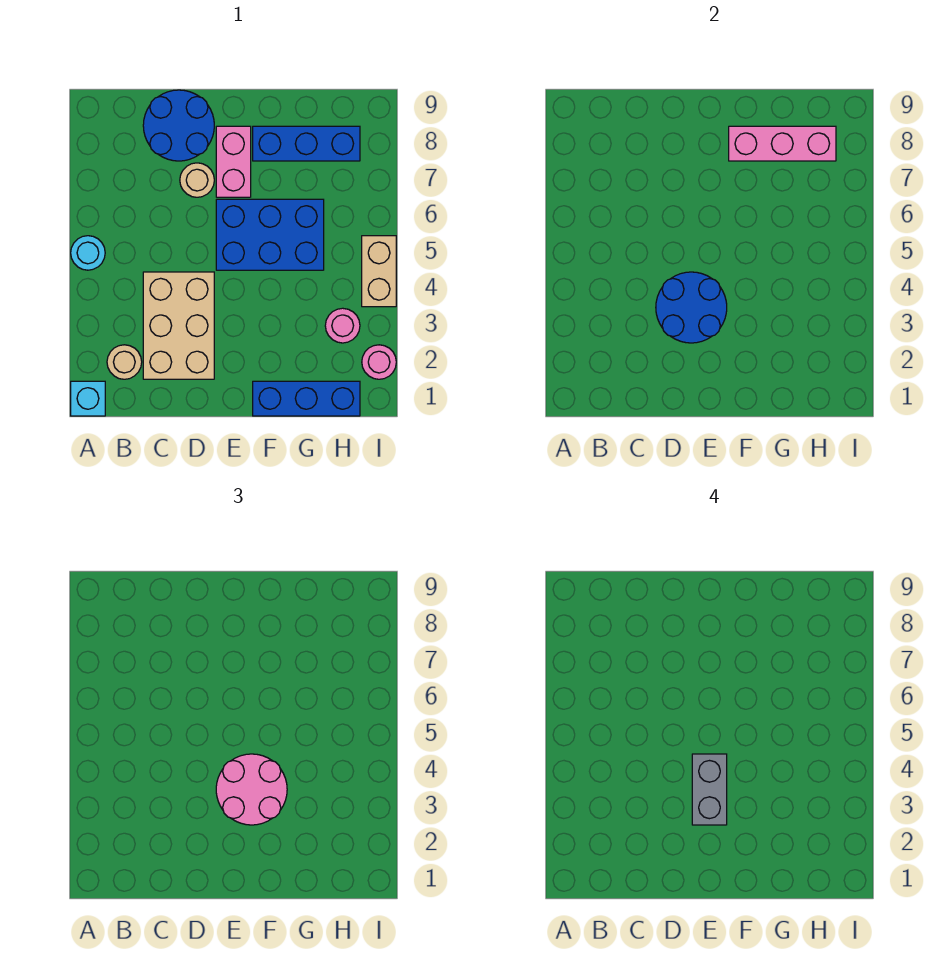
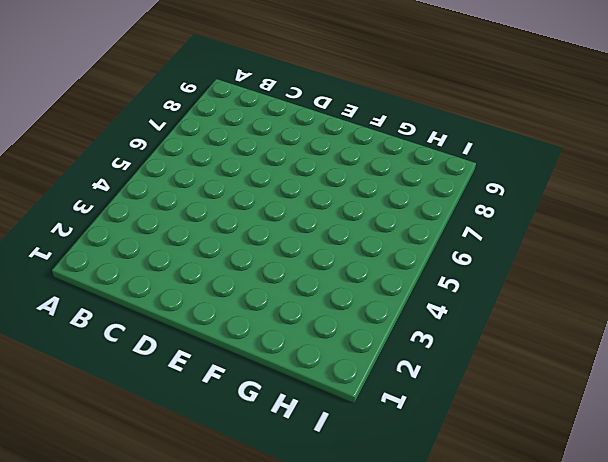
none -> cyan 1x1 brick [71,381,105,416]
none -> cyan 1x1 round brick [71,236,105,270]
none -> tan 1x1 round brick [107,345,142,379]

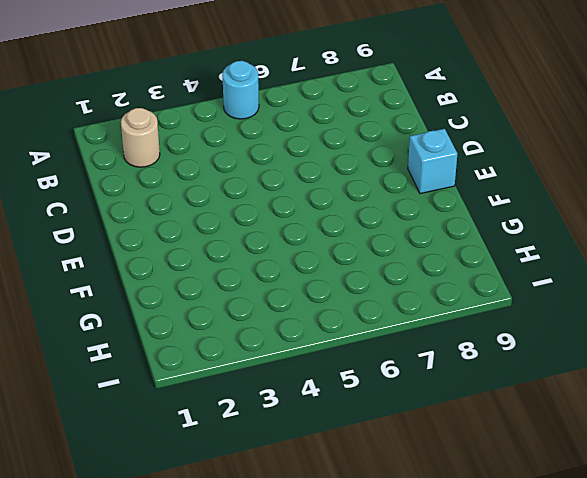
cyan 1x1 brick [408,129,457,194] -> cyan 1x1 brick moved to [71,381,105,416]
none -> tan 2x3 brick [143,272,214,379]
none -> blue 2x2 round brick [143,90,214,161]
none -> tan 1x1 round brick [180,163,214,197]

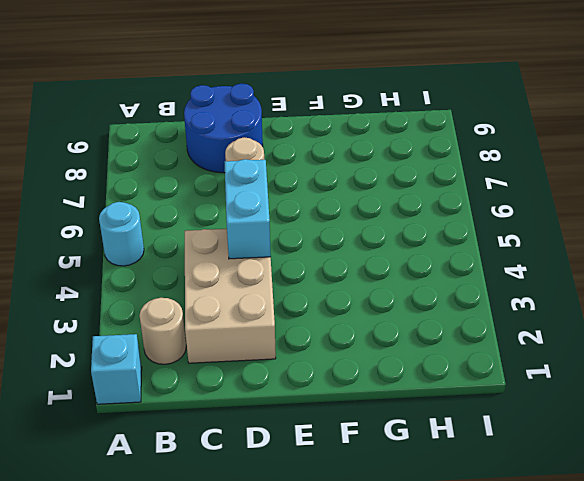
cyan 1x2 brick [225,159,271,259] -> blue 2x2 round brick [656,272,727,343]
none -> blue 2x3 brick [216,199,324,270]
none -> pink 1x2 brick [216,126,251,197]
none -> blue 1x3 brick [253,381,360,416]

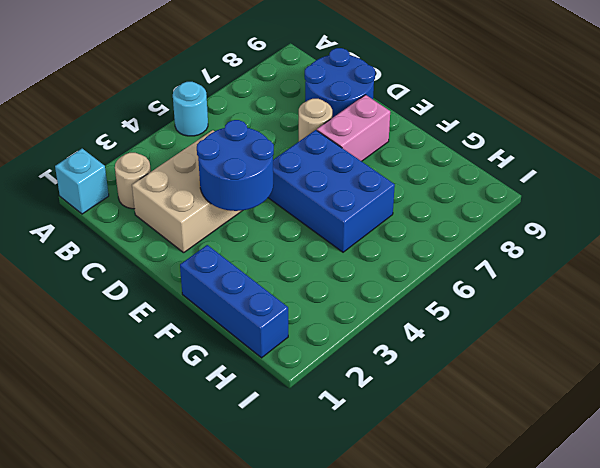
none -> blue 1x3 brick [253,126,360,161]
none -> pink 1x1 round brick [325,308,360,343]
none -> pink 1x1 round brick [362,345,396,379]

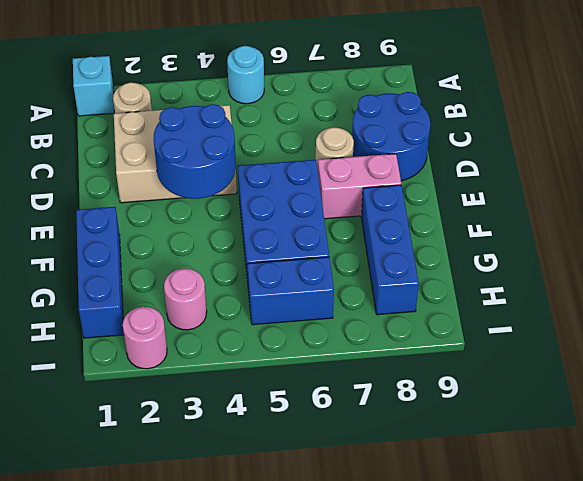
blue 1x2 brick [247,257,334,325] -> none
none -> tan 1x2 brick [362,236,396,307]
none -> pink 1x3 brick [729,126,836,161]
none -> pink 2x2 round brick [216,754,287,825]

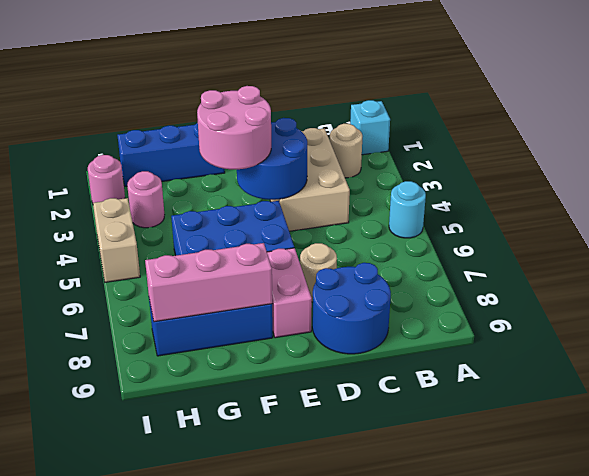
none -> grey 1x2 brick [692,754,727,825]

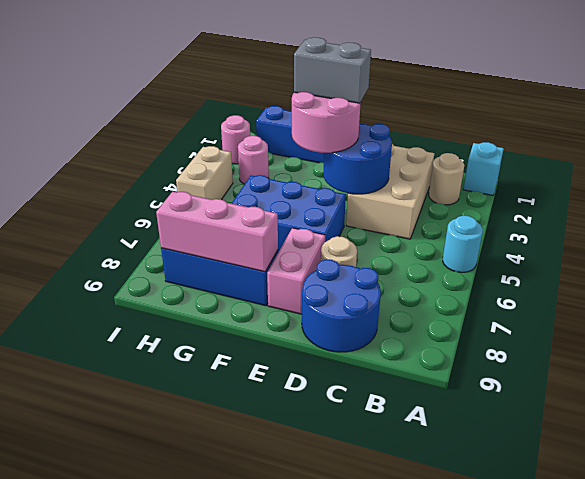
grey 1x2 brick [294,37,371,103] -> grey 1x2 brick turned to [692,754,727,825]

